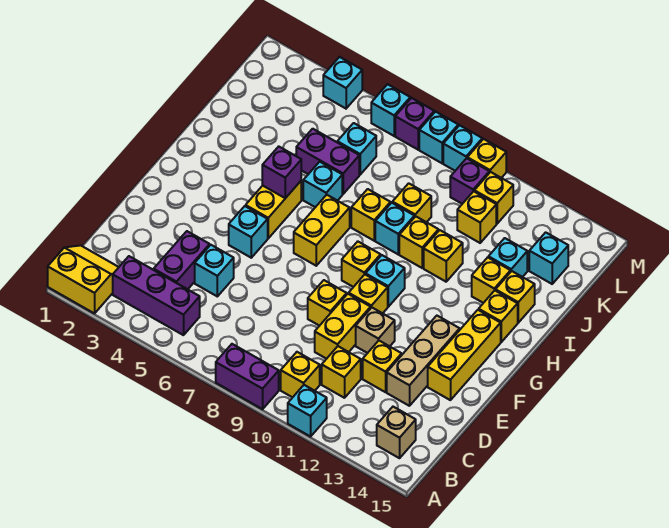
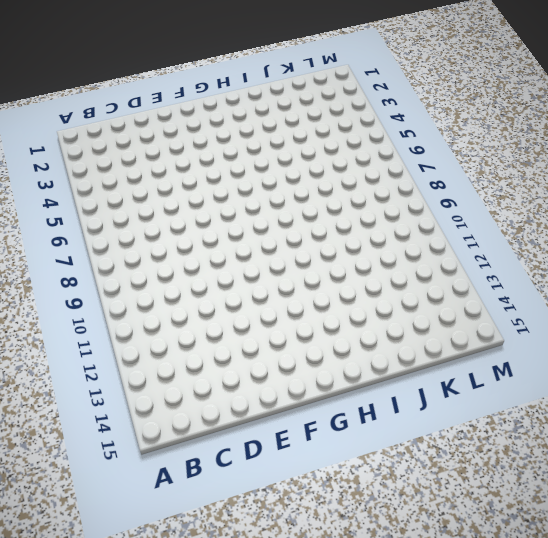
none -> yellow 2x2 slope [48,245,119,313]
none -> purple 1x2 brick [216,344,279,409]
none -> cyan 1x1 brick [288,385,327,437]
none -> purple 1x3 brick [113,256,200,335]

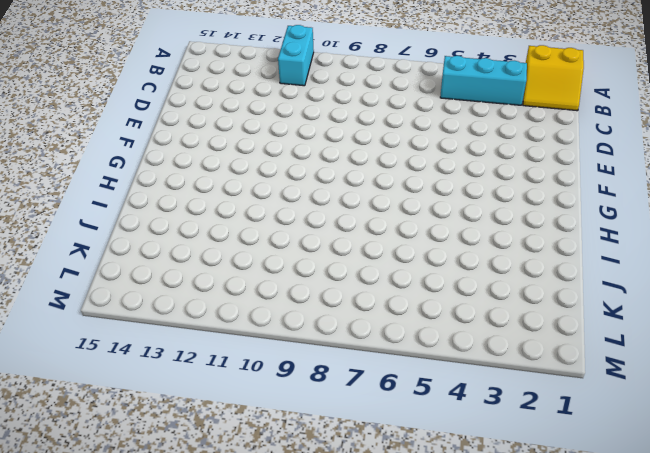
cyan 1x2 brick [278,25,314,86] -> cyan 1x1 brick [288,385,327,437]
cyan 1x3 brick [440,56,527,105] -> purple 1x3 brick [113,256,200,335]
none -> purple 1x2 brick [216,344,279,409]
none -> yellow 1x1 brick [281,352,320,397]
none -> tan 1x1 brick [377,407,416,458]
none -> purple 1x2 brick [154,231,210,289]

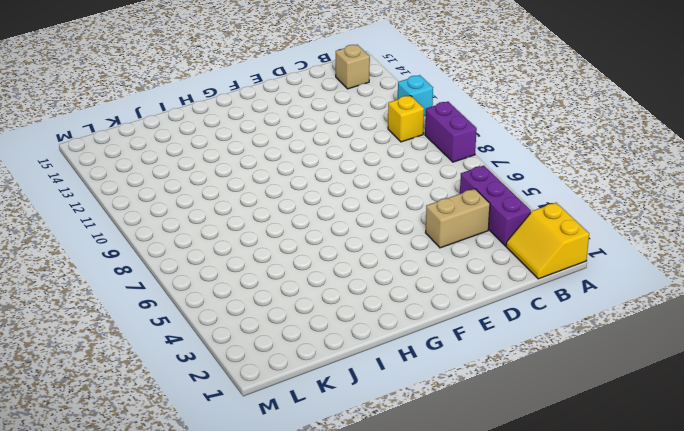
tan 1x2 brick [426,189,490,248] -> purple 1x2 brick [154,231,210,289]
none -> yellow 1x1 brick [322,346,361,398]
none -> cyan 1x1 brick [195,245,234,296]
none -> yellow 1x2 brick [315,294,371,359]
none -> yellow 1x1 brick [363,341,402,392]

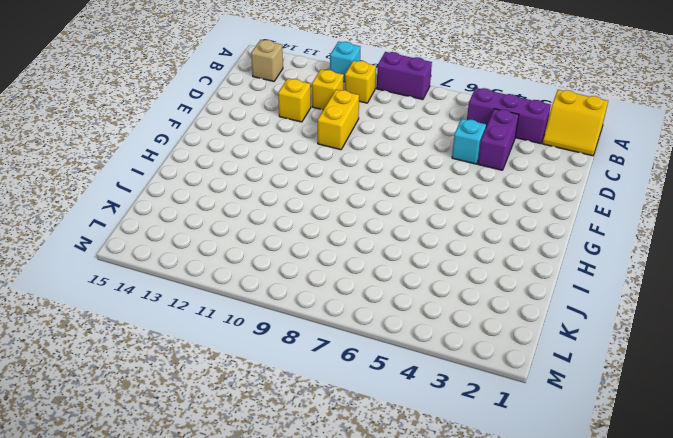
none -> tan 1x3 brick [387,316,460,406]
none -> yellow 1x1 brick [308,280,347,326]
none -> tan 1x1 brick [356,308,395,353]
none -> yellow 1x3 brick [428,310,501,400]

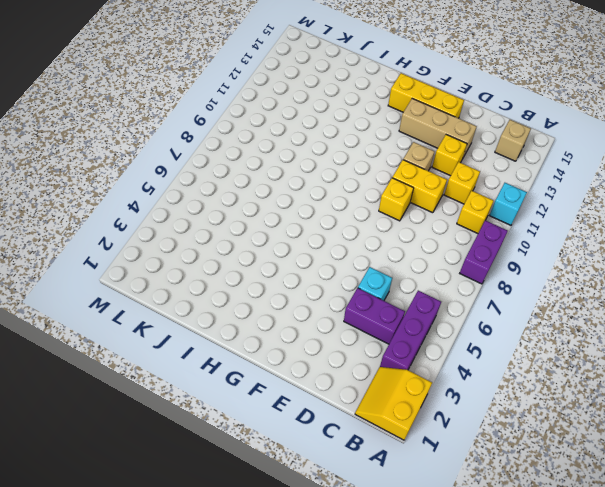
none -> cyan 1x1 brick [229,206,268,258]
none -> yellow 1x1 brick [349,275,388,313]
none -> yellow 1x2 brick [246,181,301,238]
none -> yellow 1x2 brick [294,195,350,266]

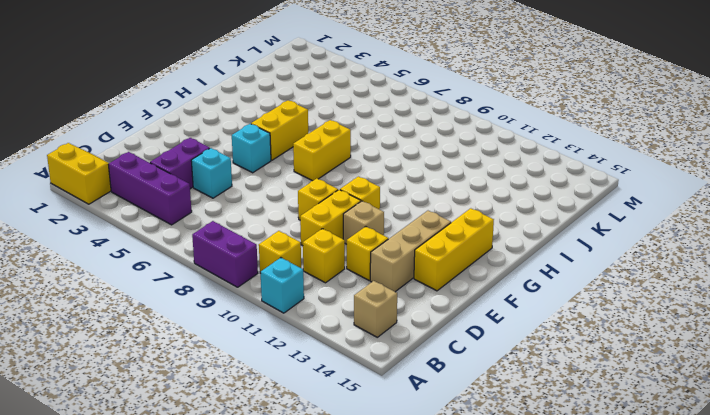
none -> yellow 1x1 brick [342,242,381,287]
none -> cyan 1x1 brick [366,255,405,307]
none -> yellow 1x1 brick [479,290,518,342]
none -> cyan 1x1 brick [303,162,342,207]

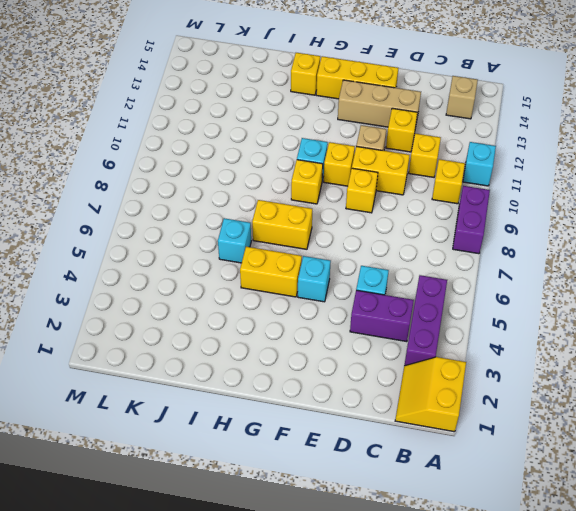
none -> yellow 1x1 brick [351,189,390,241]
none -> cyan 1x1 brick [375,203,414,254]
none -> yellow 1x1 brick [399,216,438,268]
none -> yellow 1x1 brick [424,230,463,282]

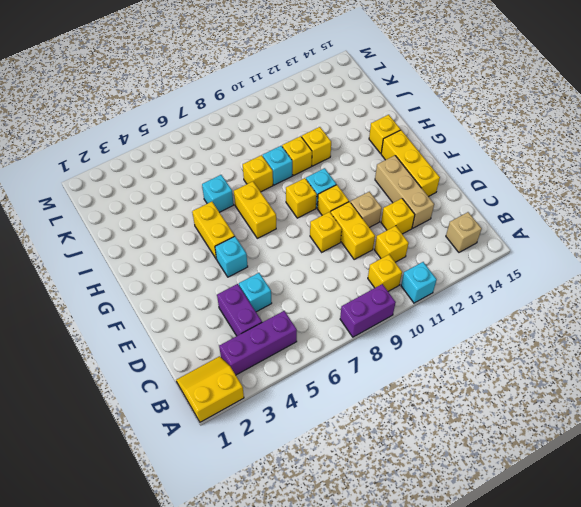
none -> yellow 1x1 brick [472,257,511,303]
none -> yellow 1x1 brick [496,271,535,323]
none -> purple 1x2 brick [296,129,359,194]
none -> yellow 1x1 brick [392,183,431,222]

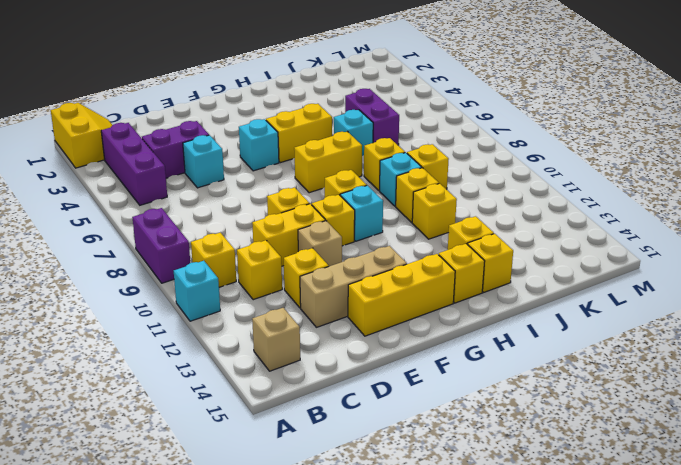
none -> cyan 1x1 brick [488,238,527,277]
none -> cyan 1x1 brick [337,123,376,175]
none -> yellow 1x1 brick [457,191,496,243]
none -> cyan 1x1 brick [529,232,568,284]

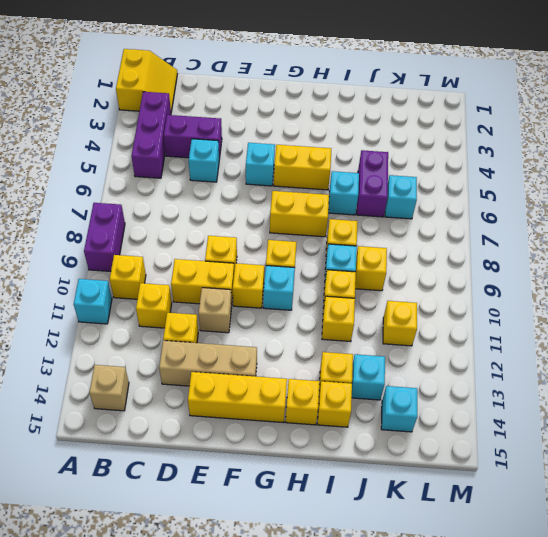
none -> purple 1x1 brick [450,158,489,204]
none -> yellow 1x1 brick [474,172,513,224]
none -> cyan 1x1 brick [323,57,362,108]
none -> cyan 1x1 brick [371,84,410,136]

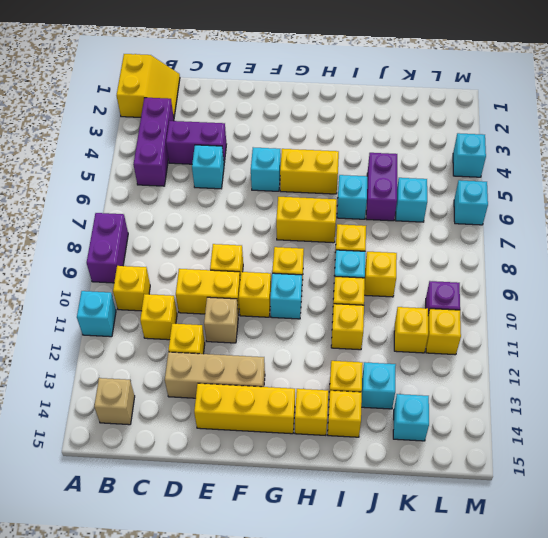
none -> purple 1x1 brick [395,98,434,149]
none -> cyan 1x1 brick [419,112,458,163]
none -> cyan 1x1 brick [443,125,482,171]
none -> yellow 1x1 brick [467,139,506,178]

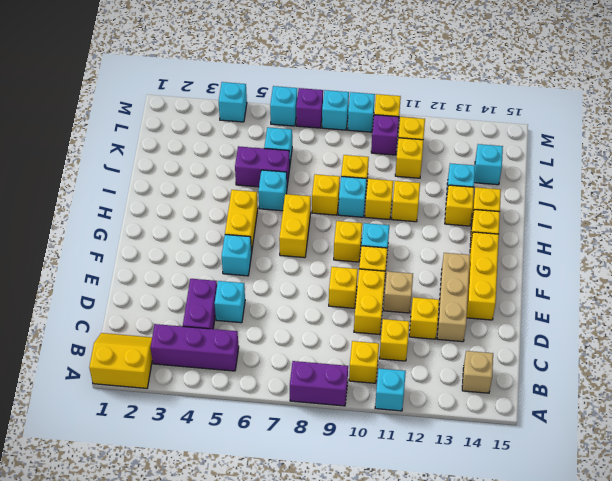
none -> purple 1x1 brick [262,147,301,198]

